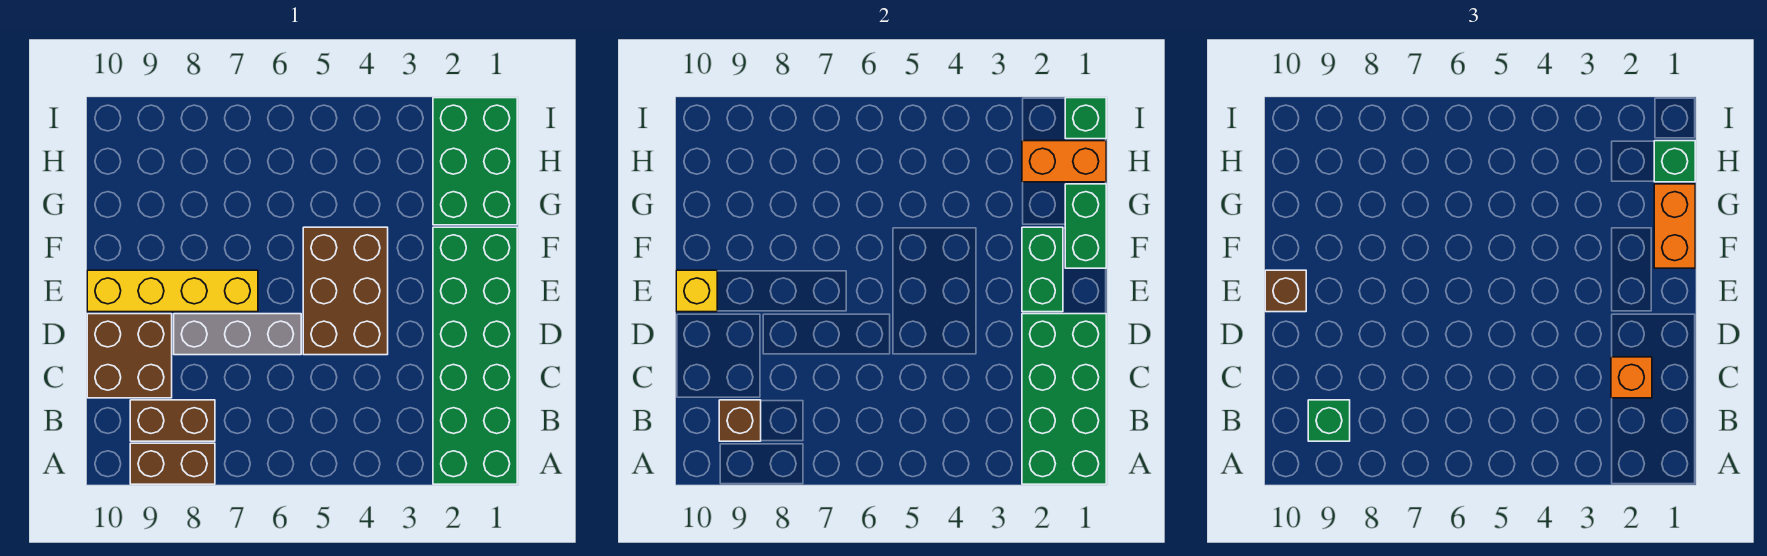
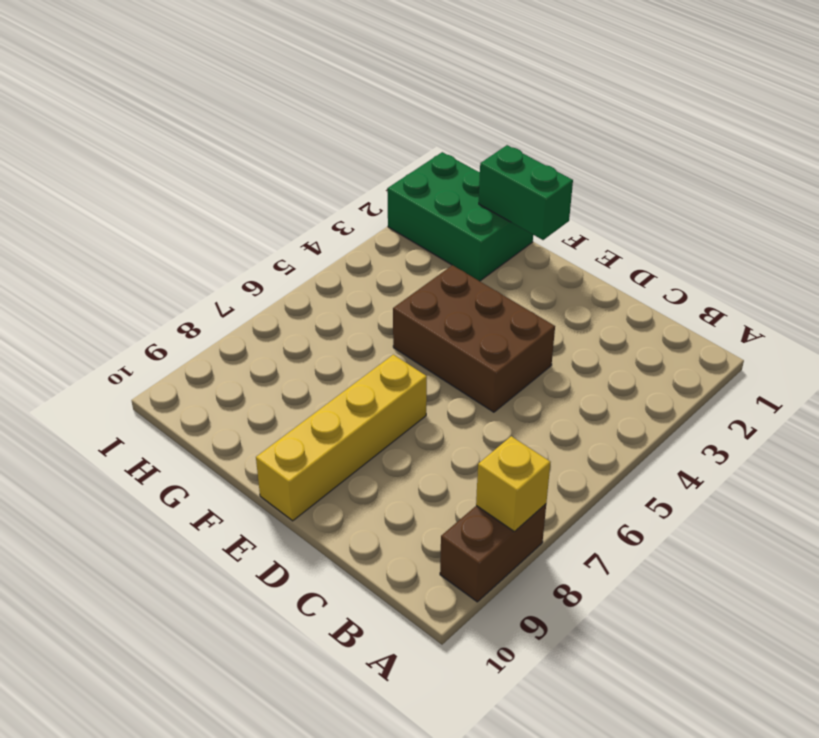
yellow 1x1 brick [476,436,551,532] -> yellow 1x1 brick moved to [676,270,717,312]
none -> green 2x6 brick [433,227,517,484]
none -> brown 1x2 brick [130,400,215,441]
none -> brown 2x2 brick [87,314,172,398]

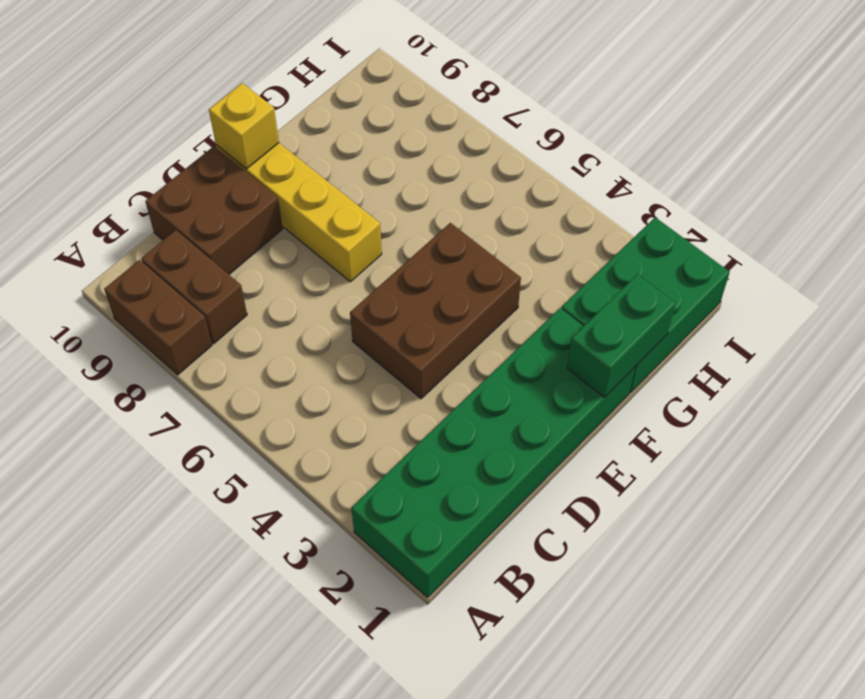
none -> grey 1x3 brick [174,314,301,355]
none -> green 2x4 brick [1022,314,1106,484]
none -> brown 1x1 brick [719,400,761,441]

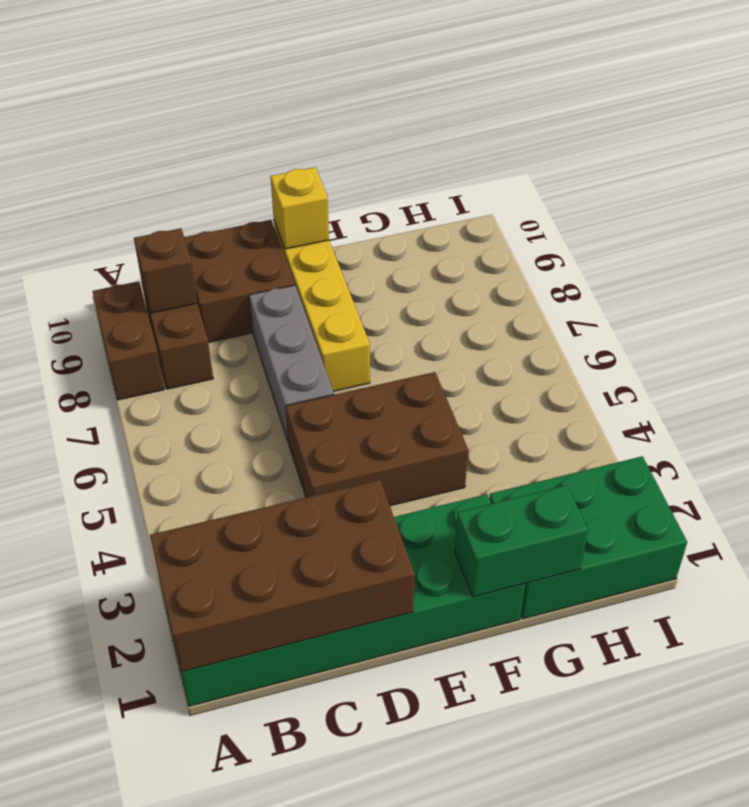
brown 2x4 brick [150,480,415,672] -> green 2x4 brick [1022,314,1106,484]
none -> green 1x2 brick [1022,227,1063,312]
none -> orange 1x2 brick [1022,141,1106,182]
none -> green 1x1 brick [1065,98,1106,139]

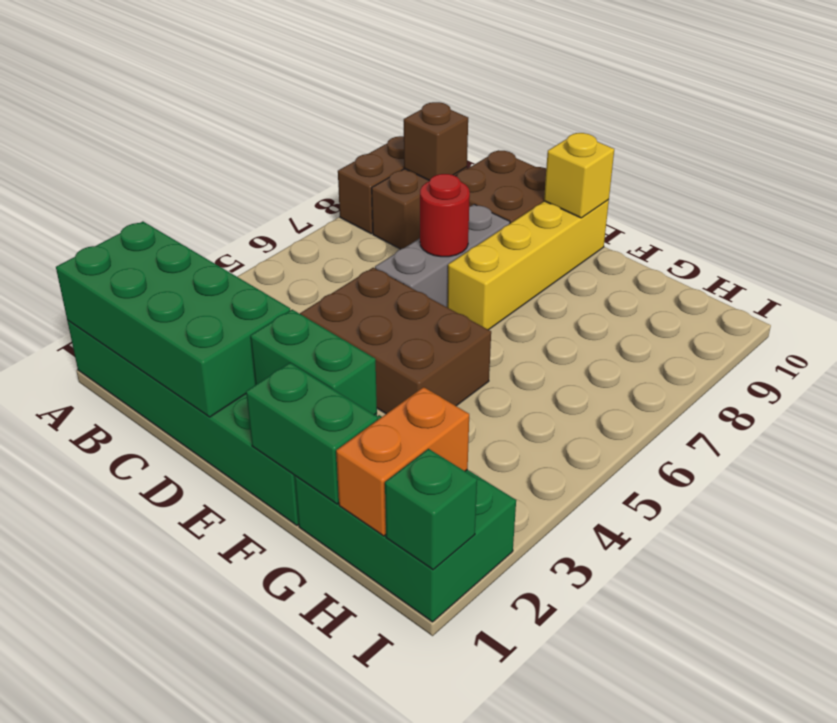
red 1x1 round brick [420,174,470,257] -> none
none -> green 1x1 brick [1308,400,1350,441]
none -> orange 1x1 brick [1611,357,1652,398]
none -> brown 1x1 brick [1265,270,1306,312]

